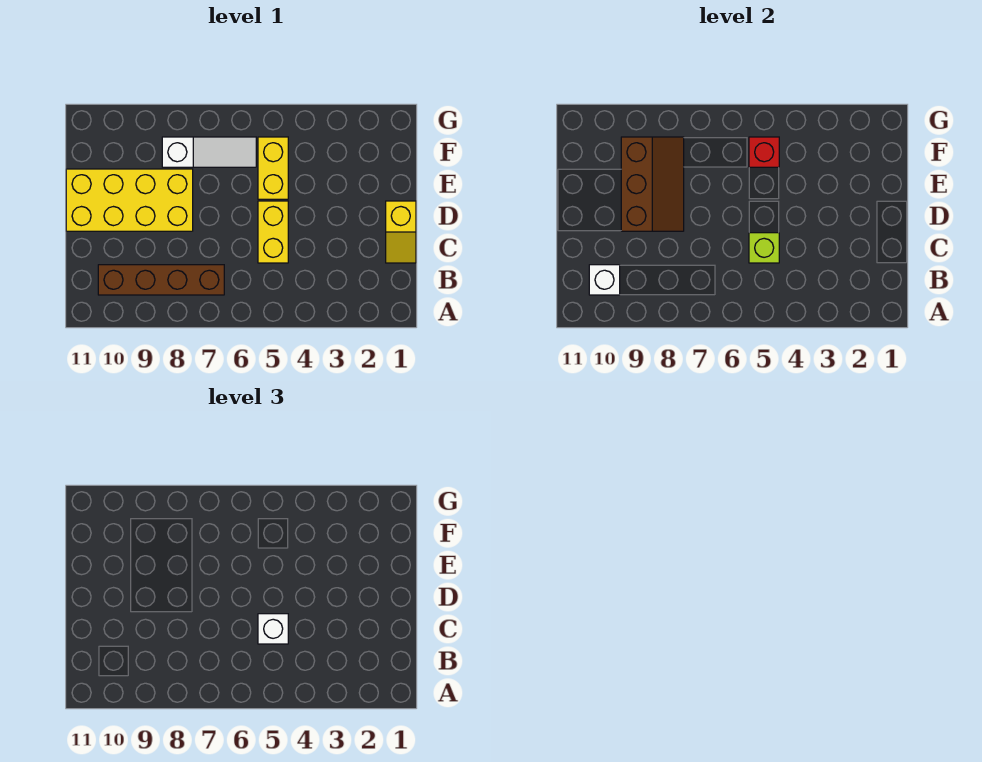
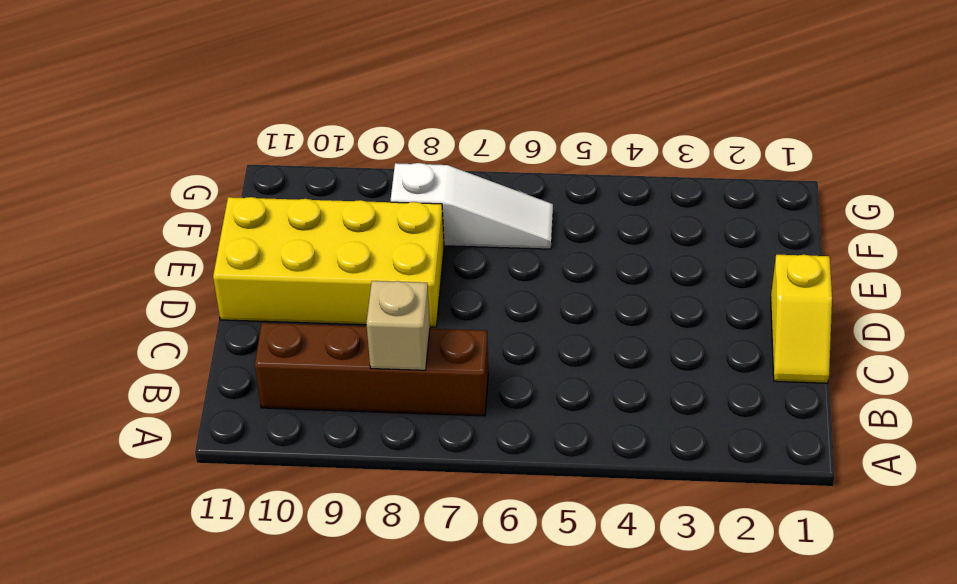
tan 1x1 brick [366,281,430,370] -> none
none -> yellow 1x2 brick [258,201,288,263]
none -> yellow 1x2 brick [258,137,288,199]

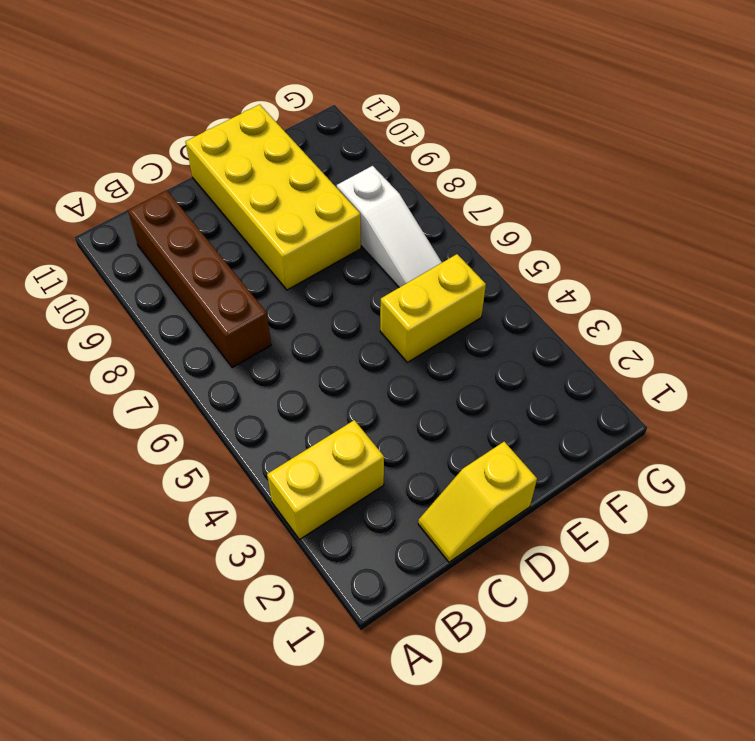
yellow 1x2 brick [267,420,384,540] -> yellow 1x2 brick moved to [258,201,288,263]
none -> white 1x1 brick [589,265,620,295]
none -> lime 1x1 brick [749,233,779,263]

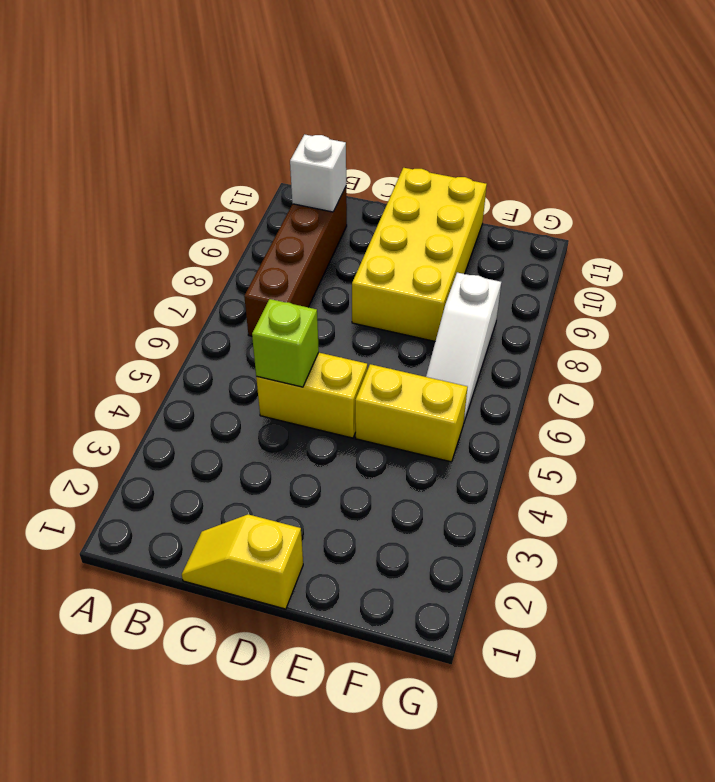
none -> brown 2x3 slope [621,137,684,231]
none -> red 1x1 brick [749,137,779,167]

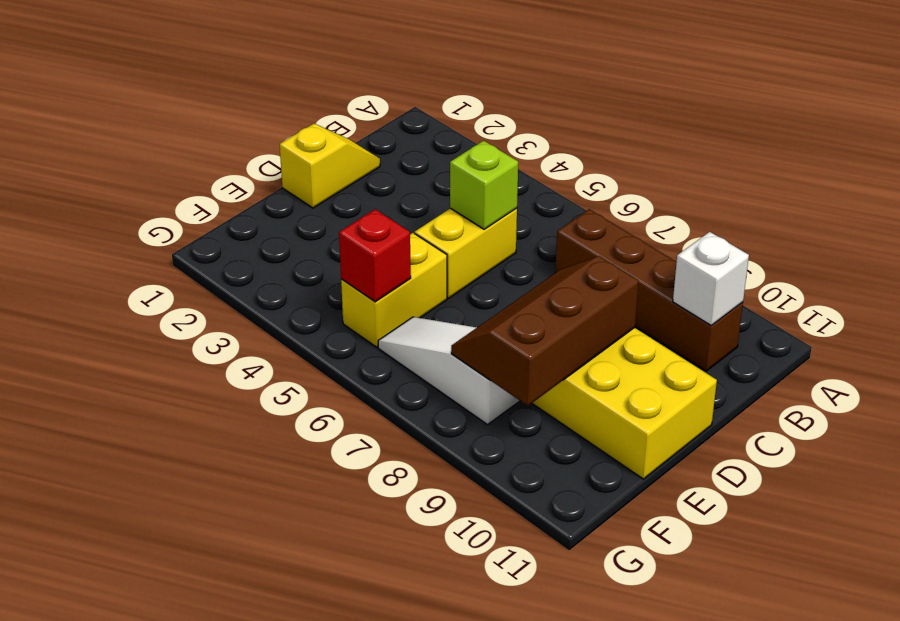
none -> white 1x1 brick [258,614,288,644]

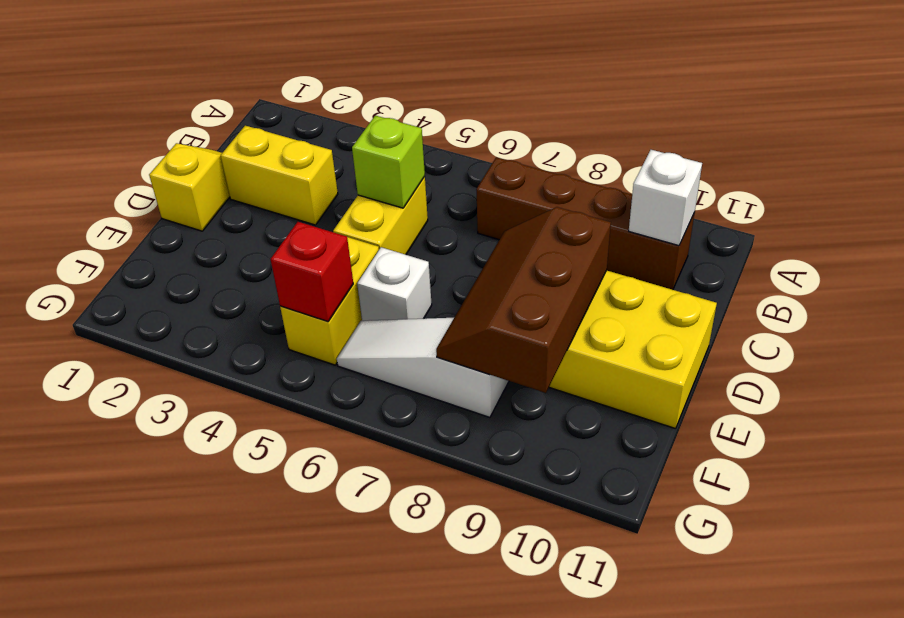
yellow 1x2 brick [221,126,338,225] -> none
white 1x1 brick [357,247,432,321] -> white 1x1 brick moved to [258,614,288,644]

